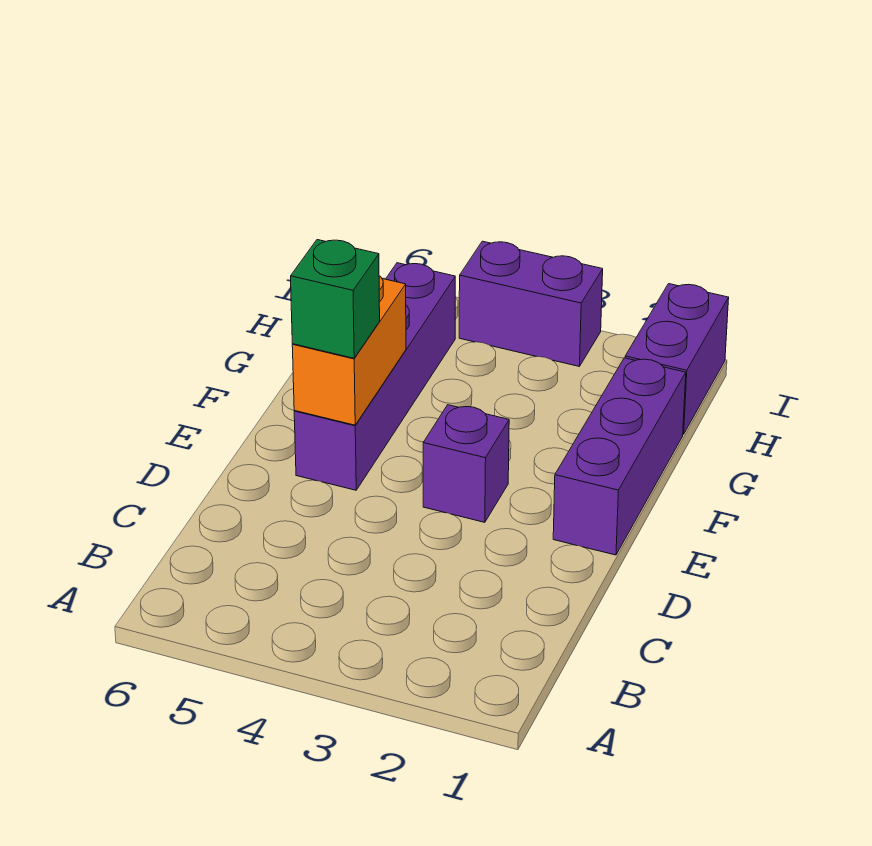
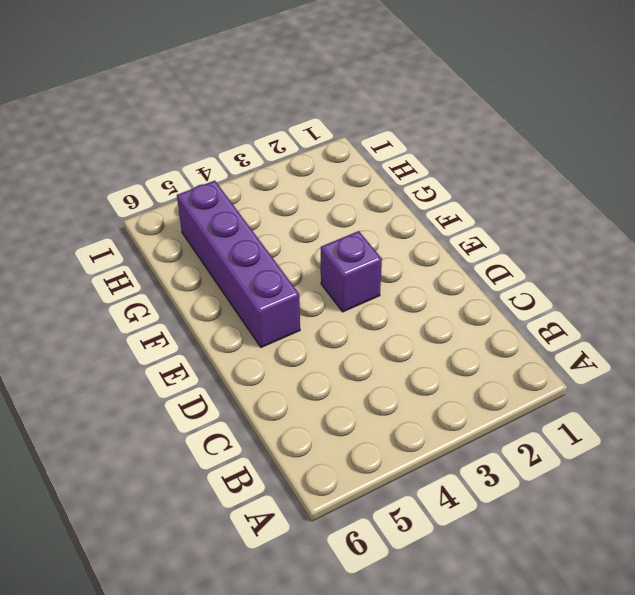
none -> purple 1x3 brick [553,358,686,555]
none -> purple 1x2 brick [625,284,729,434]

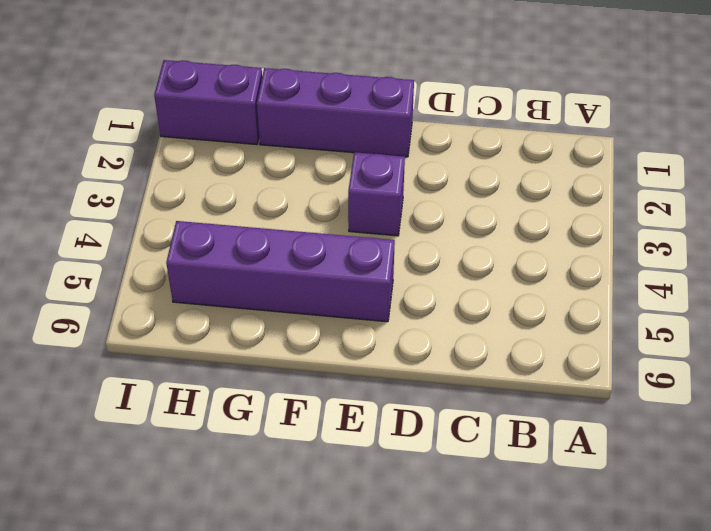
none -> purple 1x2 brick [459,241,603,366]
none -> orange 1x2 brick [292,276,406,425]

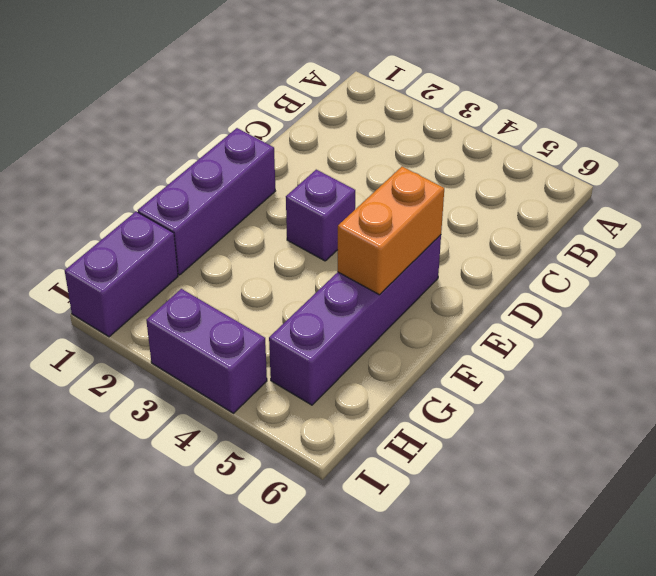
none -> green 1x1 brick [291,240,380,358]

